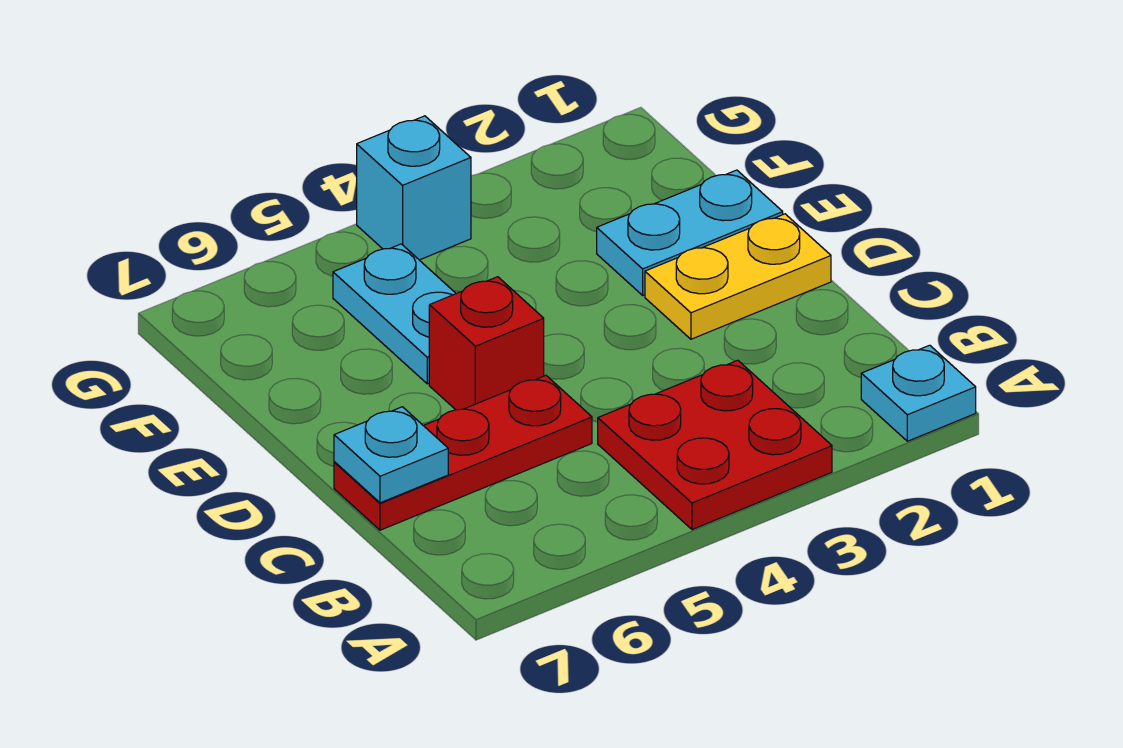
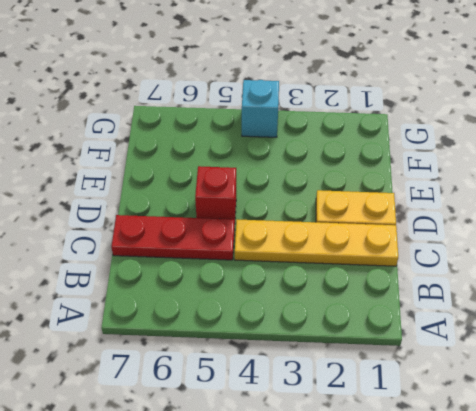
yellow 1x4 plate [235,219,398,266] -> none
none -> cyan 1x1 plate [861,345,976,441]
none -> red 2x2 plate [598,360,832,530]

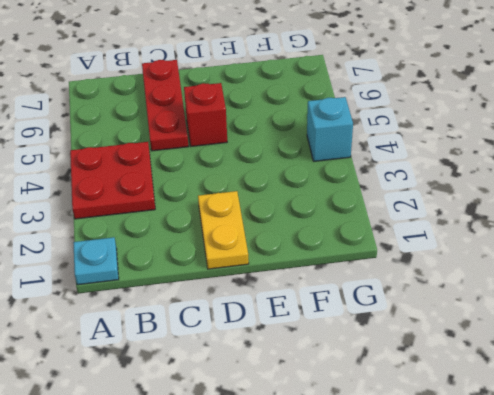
none -> cyan 1x2 plate [597,170,783,295]
none -> cyan 1x2 plate [333,244,456,384]

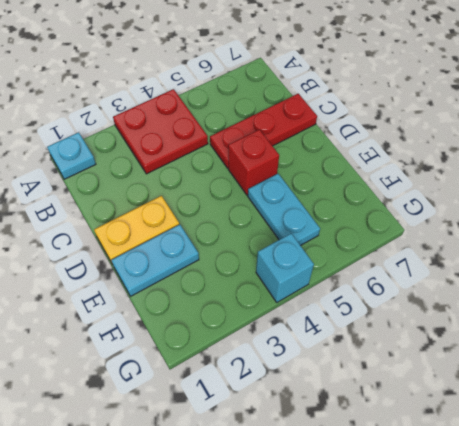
none -> cyan 1x1 plate [334,407,448,503]

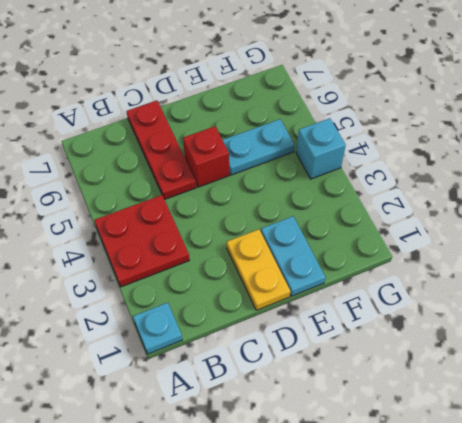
none -> cyan 1x1 plate [334,407,448,503]

